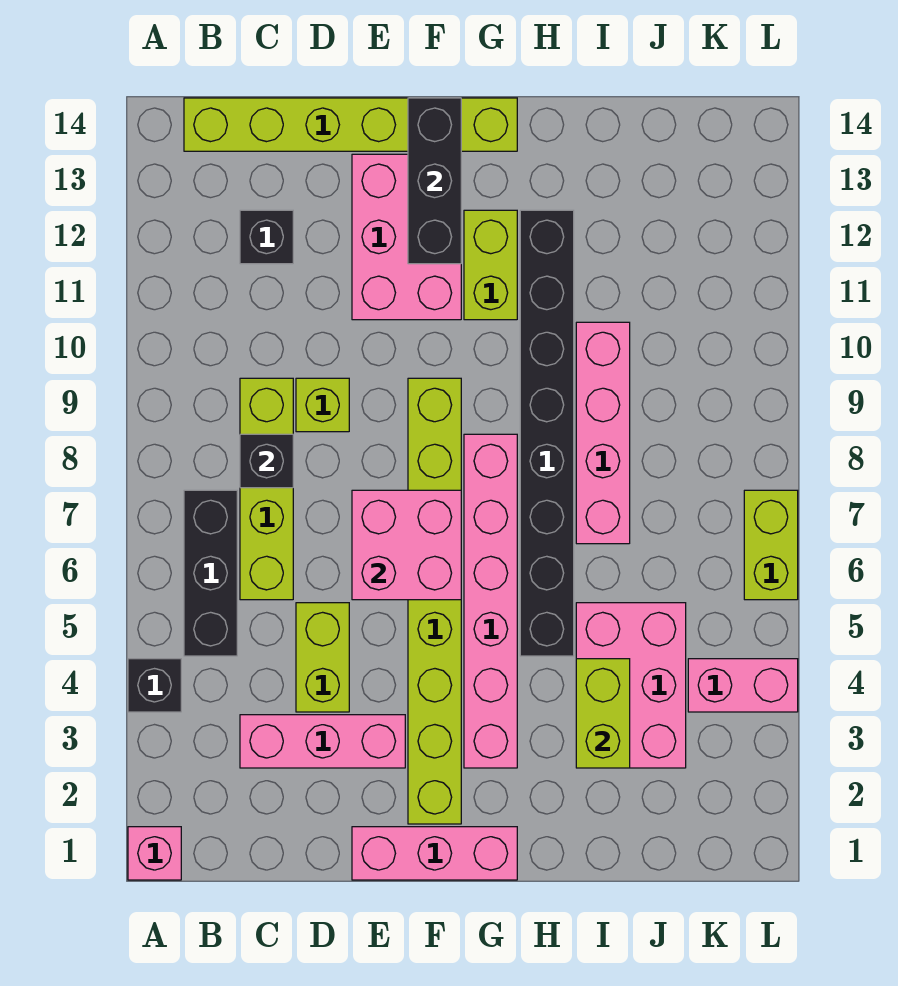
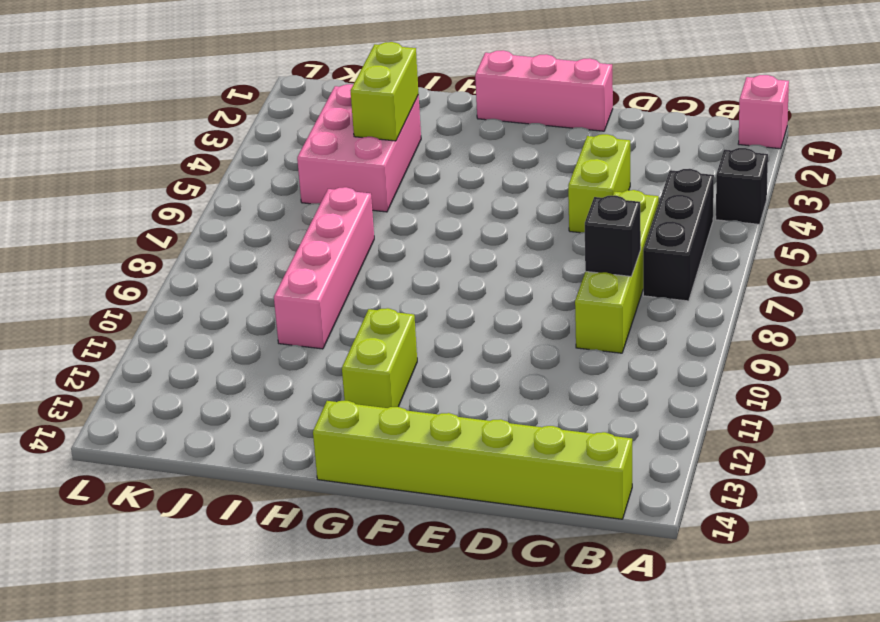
none -> pink 1x3 brick [240,715,405,768]
none -> black 1x1 brick [240,210,293,264]
none -> lime 1x1 brick [296,378,349,432]

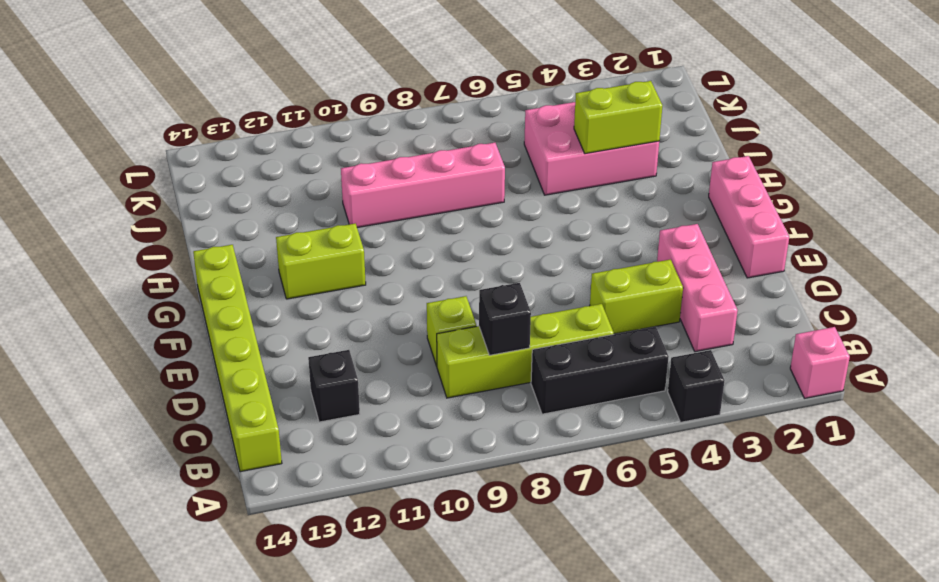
none -> pink 2x3 brick [352,154,461,320]
none -> lime 1x8 brick [408,378,461,824]
none -> pink 1x6 brick [464,434,517,768]

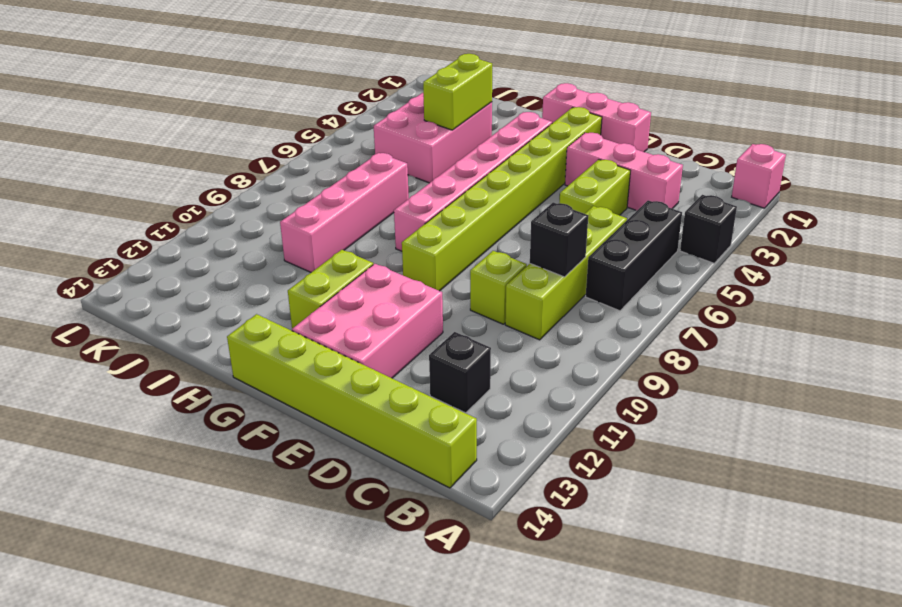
none -> black 1x8 brick [520,210,574,656]
none -> pink 1x2 brick [688,659,798,712]
none -> lime 1x2 brick [744,490,798,600]

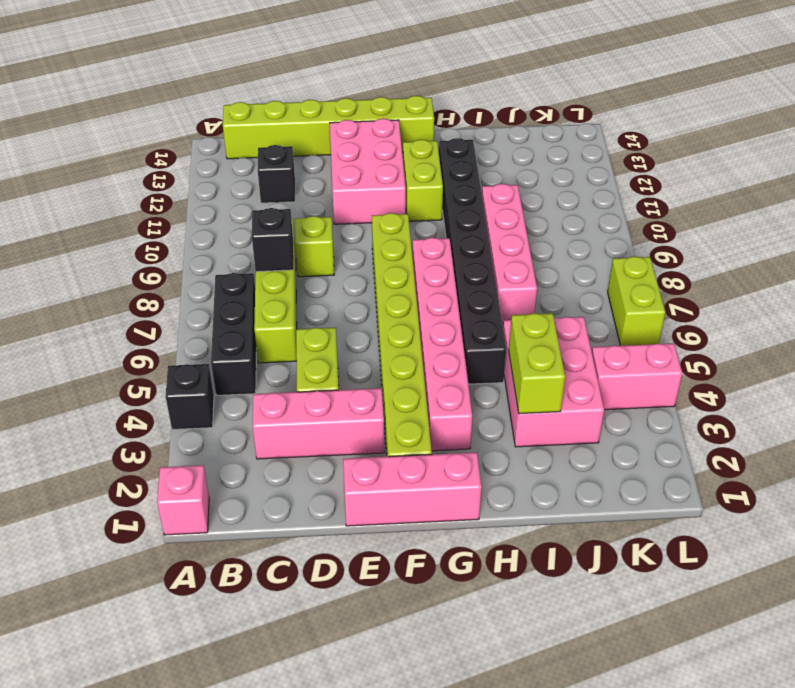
none -> pink 2x2 brick [352,490,461,600]
none -> black 1x3 brick [408,98,461,264]

